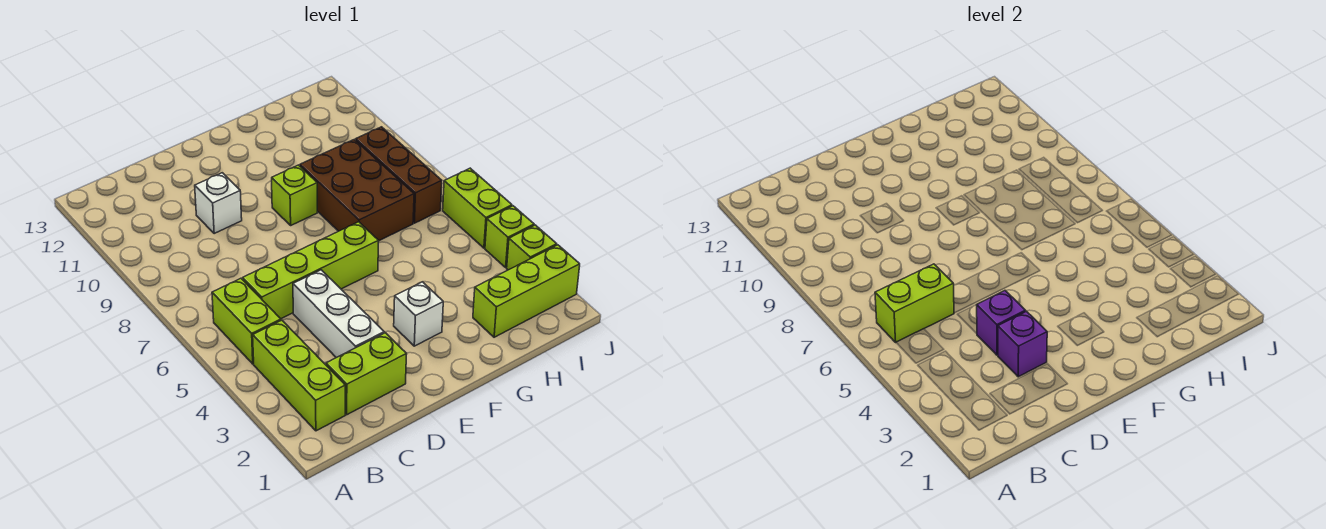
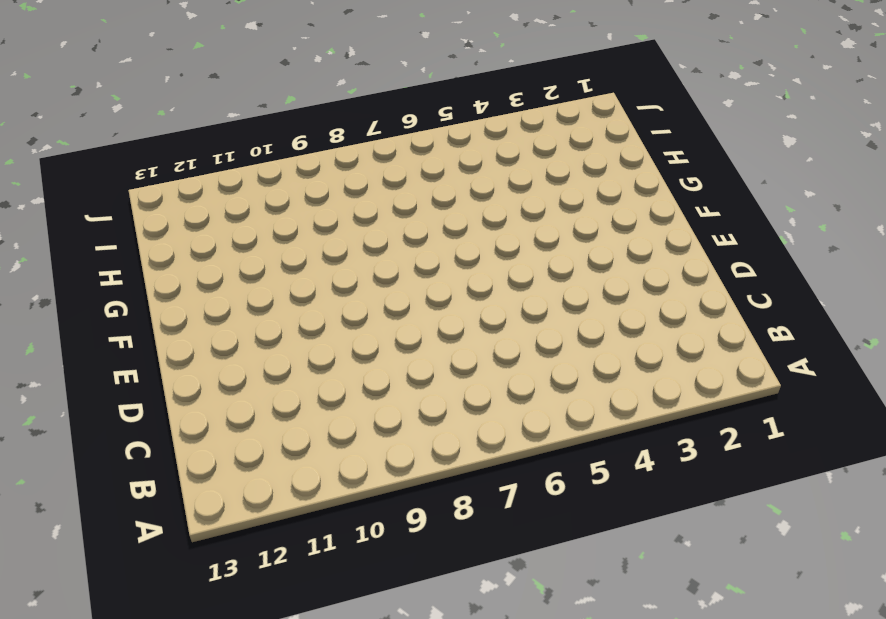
none -> lime 1x3 brick [253,320,345,431]
none -> lime 1x2 brick [212,278,281,364]
none -> lime 1x2 brick [326,333,407,415]

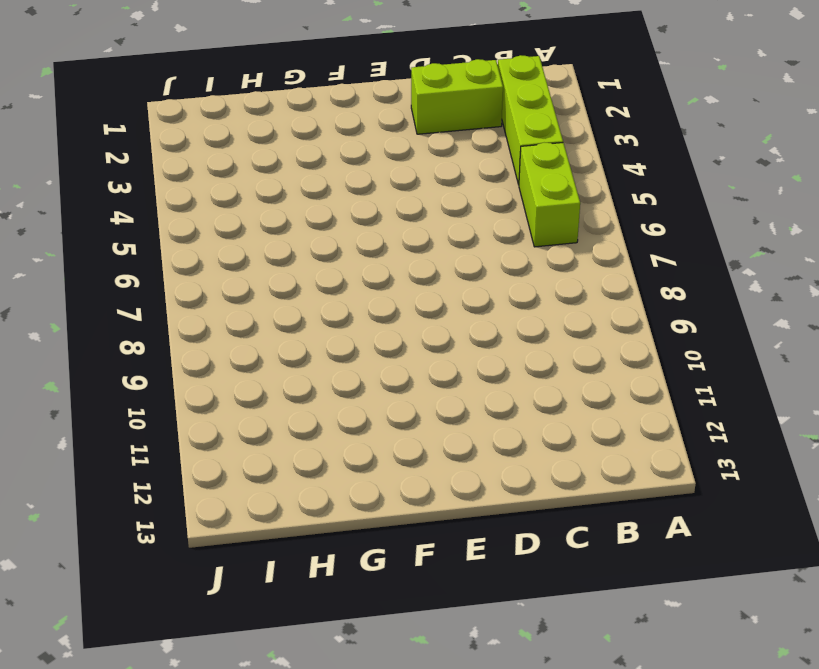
none -> lime 1x4 brick [242,222,379,319]
none -> white 1x3 brick [293,270,384,358]
none -> white 1x1 brick [195,173,242,233]

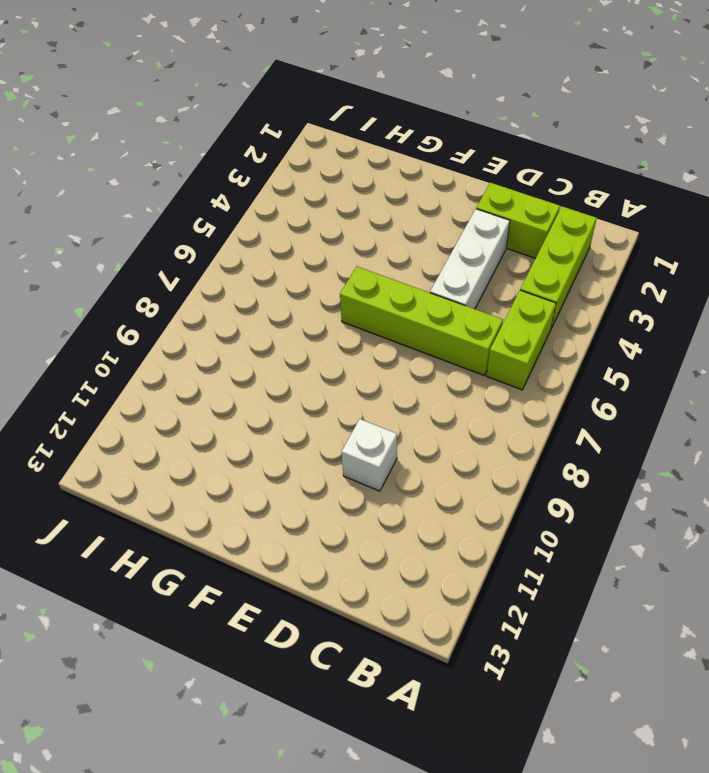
none -> white 1x1 brick [394,282,443,346]
none -> lime 1x1 brick [272,165,317,225]
none -> brown 2x3 brick [300,140,414,241]

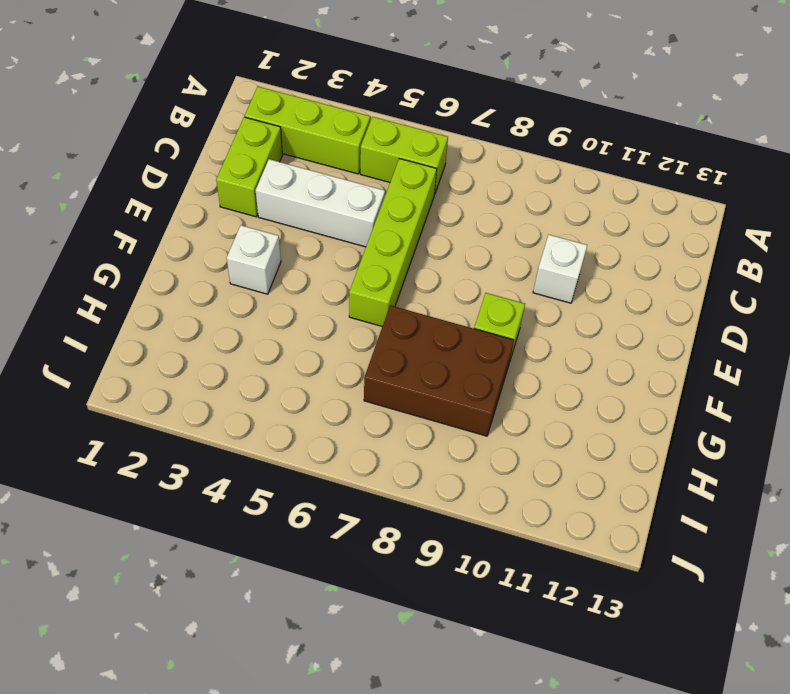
none -> lime 1x3 brick [473,245,580,337]
none -> brown 1x3 brick [356,127,442,223]
none -> lime 1x1 brick [507,225,557,270]

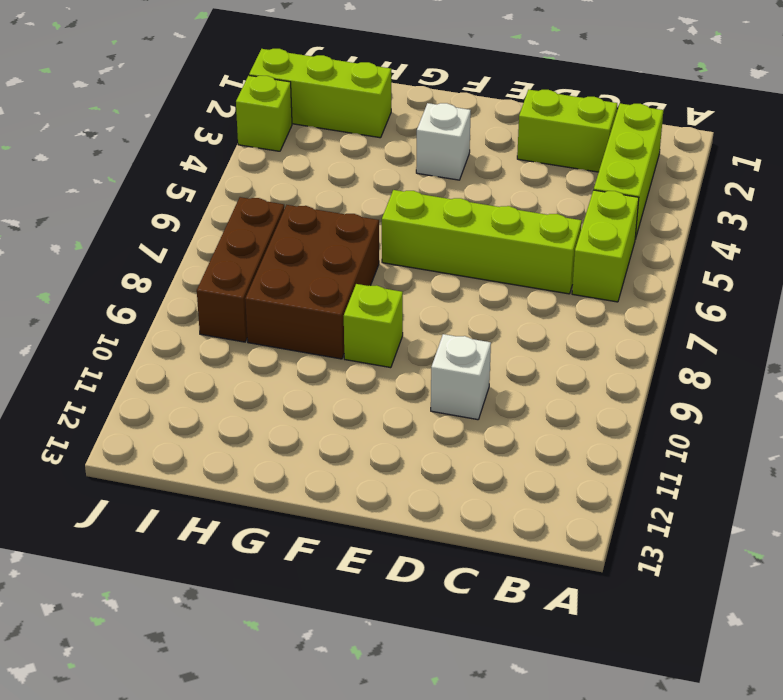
none -> white 1x3 brick [293,270,384,358]
none -> lime 1x1 brick [485,206,534,267]
none -> lime 1x2 brick [443,168,512,248]

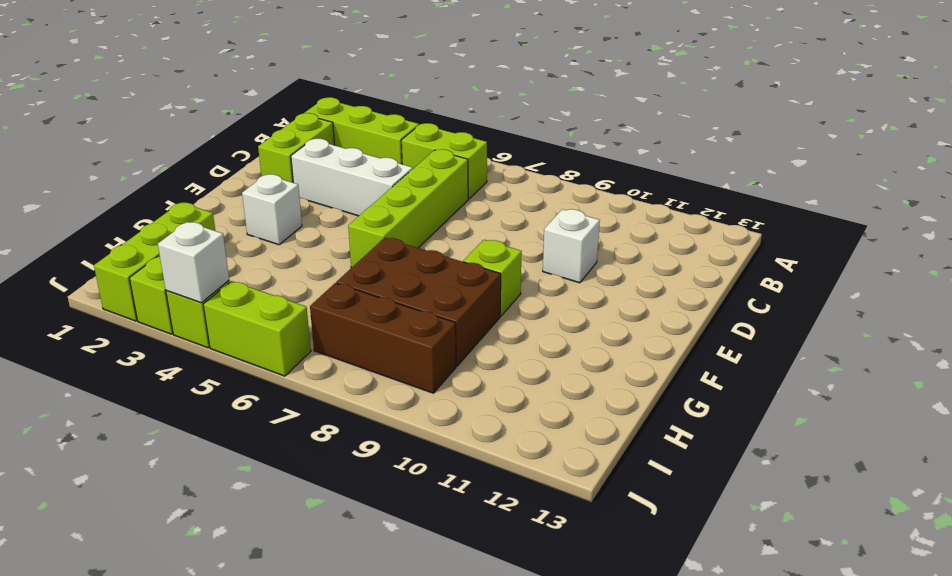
white 1x1 brick [158,222,229,303] -> none
none -> lime 1x2 brick [875,264,954,342]
none -> purple 1x1 brick [998,311,1047,377]
none -> purple 1x1 brick [977,291,1026,355]

